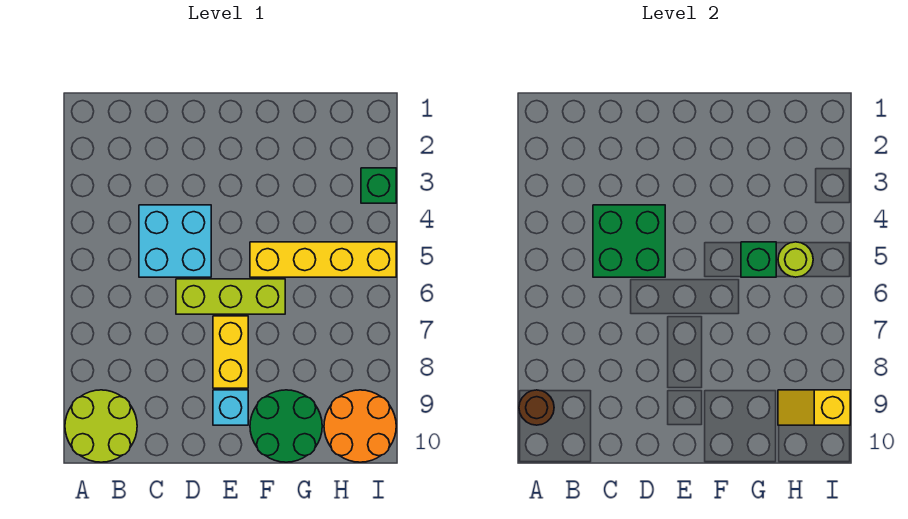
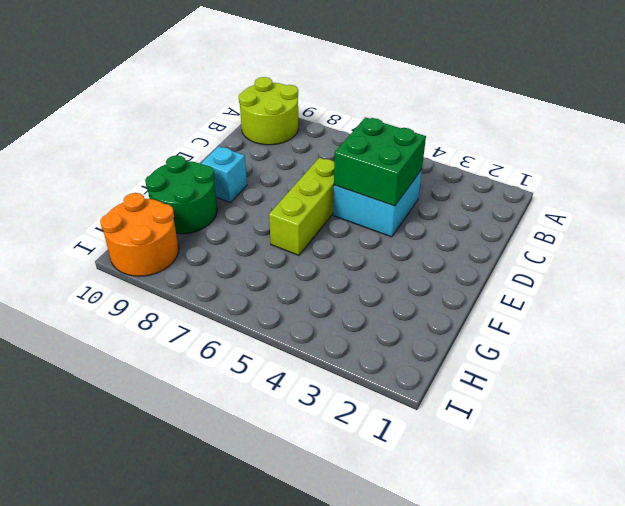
none -> yellow 1x2 brick [213,316,248,388]
none -> yellow 1x4 brick [250,242,396,277]
none -> green 1x1 brick [361,168,396,203]

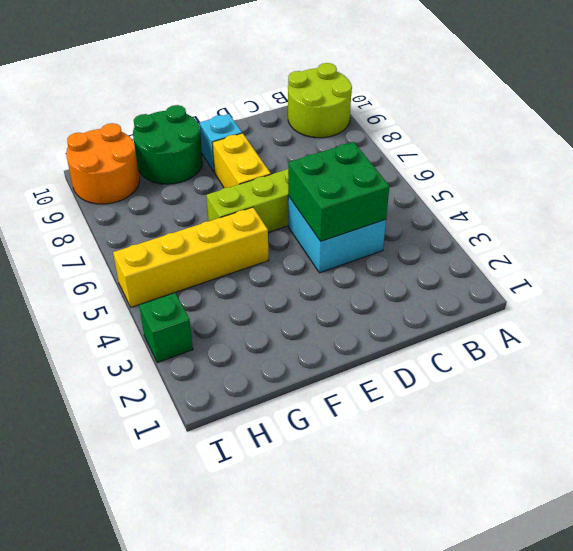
none -> brown 1x1 round brick [519,390,554,425]
none -> green 1x1 brick [741,242,776,277]
none -> lime 1x1 round brick [778,242,813,277]

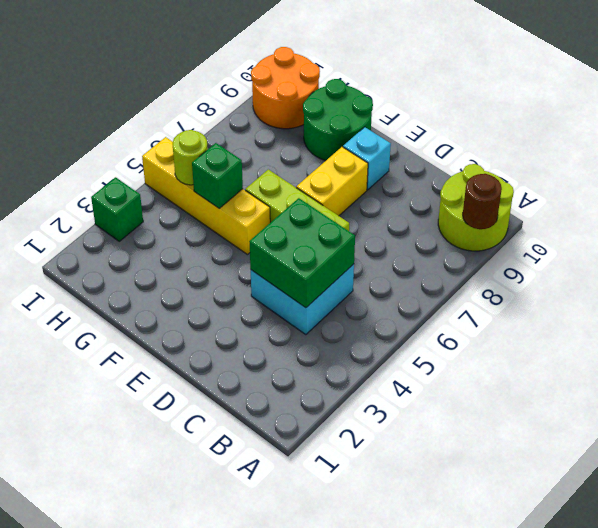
none -> yellow 1x2 slope [778,390,850,425]

